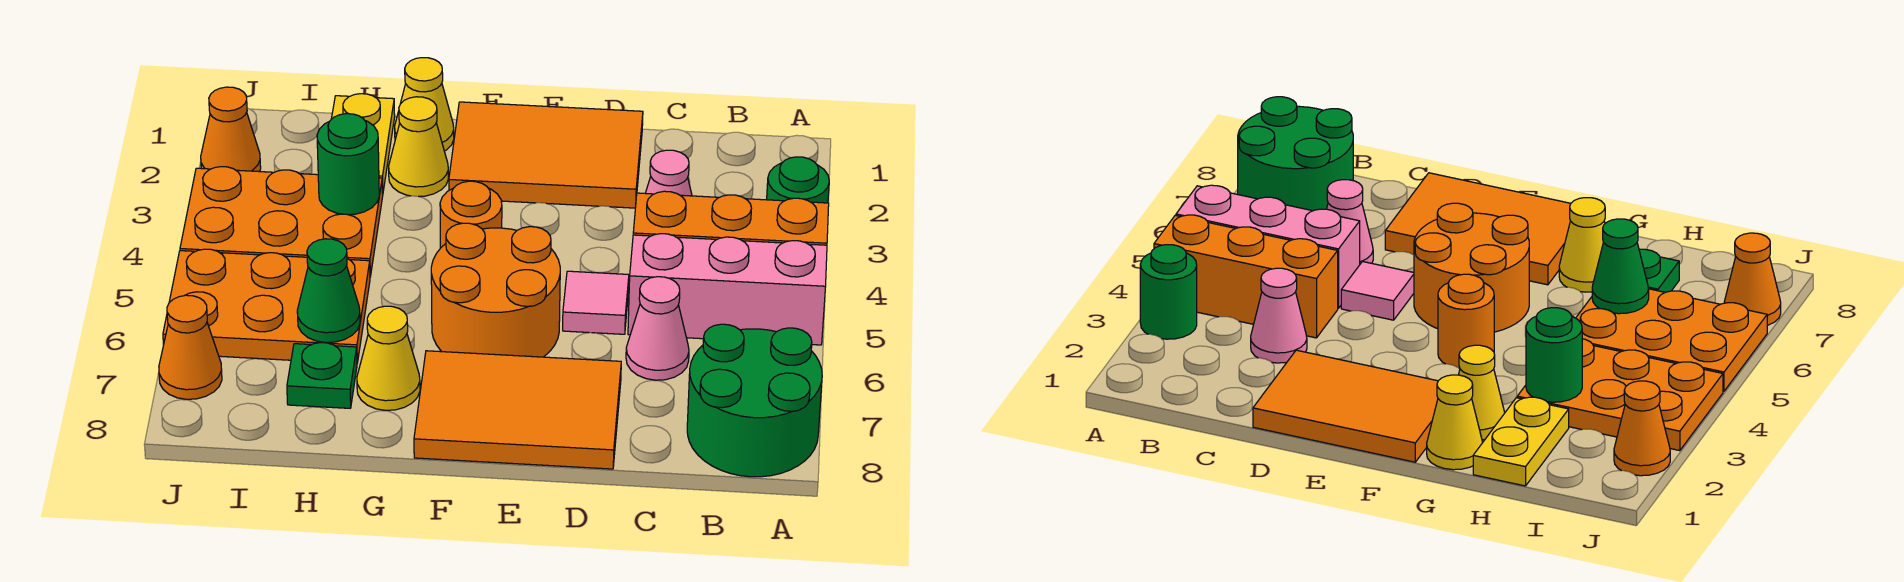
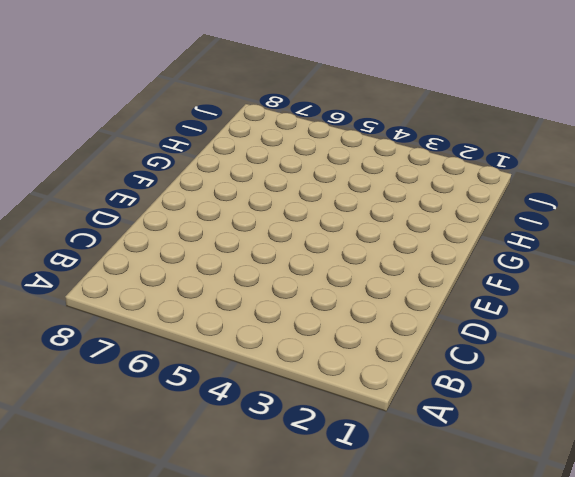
none -> green 1x1 round brick [767,157,829,203]
none -> orange 1x3 brick [633,191,829,245]
none -> pink 1x3 brick [628,234,827,345]

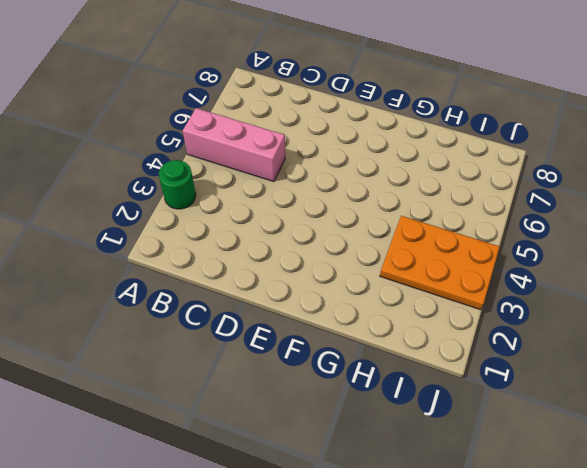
none -> orange 1x3 brick [633,191,829,245]
none -> green 2x2 round brick [687,324,822,477]
none -> pink 1x1 cone [645,150,692,196]

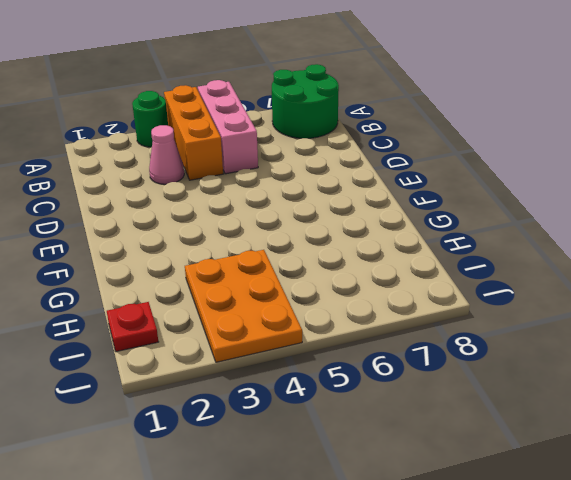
red 1x1 plate [107,302,158,352] -> none
none -> pink 1x1 cone [626,277,689,380]
none -> orange 2x3 tile [449,102,643,208]
none -> pink 1x1 tile [563,271,629,334]

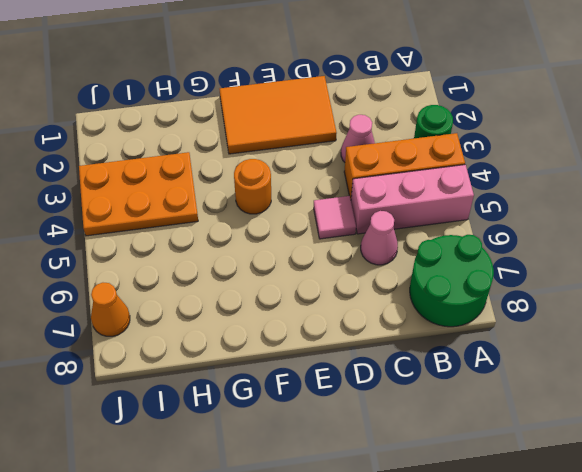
none -> orange 2x3 tile [414,351,621,469]
none -> orange 2x2 round brick [431,223,560,357]
none -> yellow 1x1 cone [395,58,454,151]

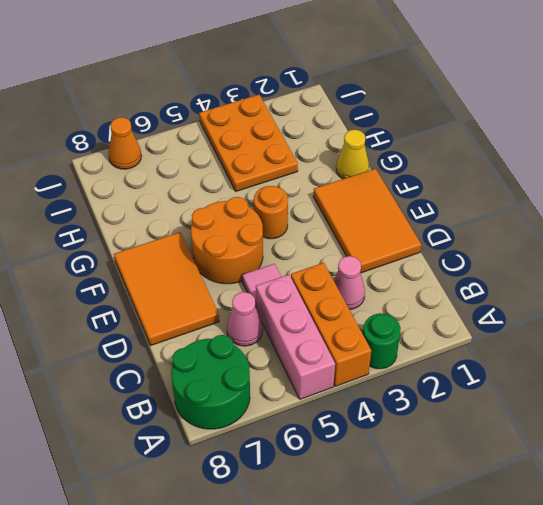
none -> yellow 1x1 cone [389,97,448,197]
none -> yellow 1x1 cone [357,306,420,410]
none -> yellow 1x2 plate [331,94,395,192]

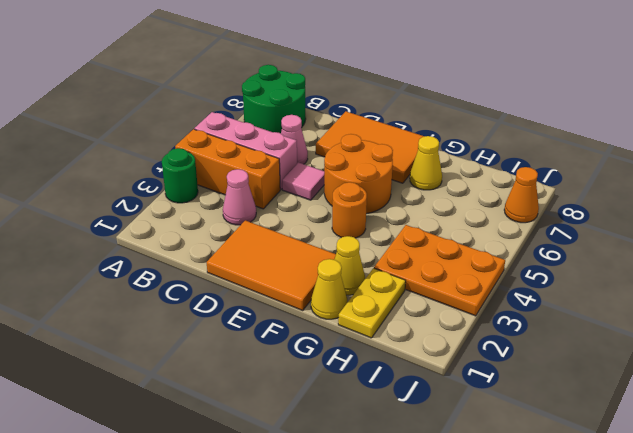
none -> orange 2x3 plate [163,249,370,363]
none -> green 1x1 plate [287,343,357,408]
none -> orange 1x1 cone [201,87,261,172]

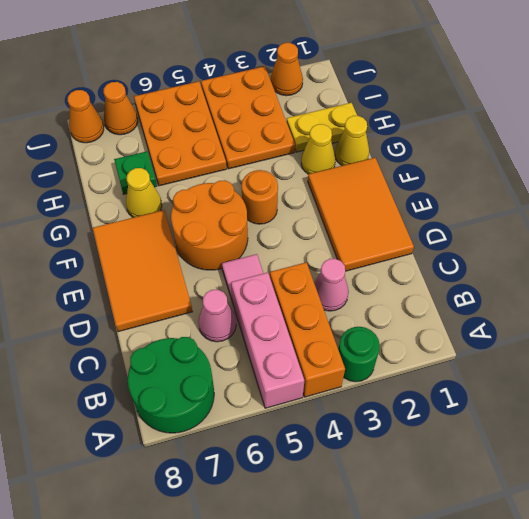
orange 1x1 cone [67,90,104,143] -> none
none -> green 1x1 round brick [317,114,379,215]
none -> green 1x1 cone [297,239,360,343]

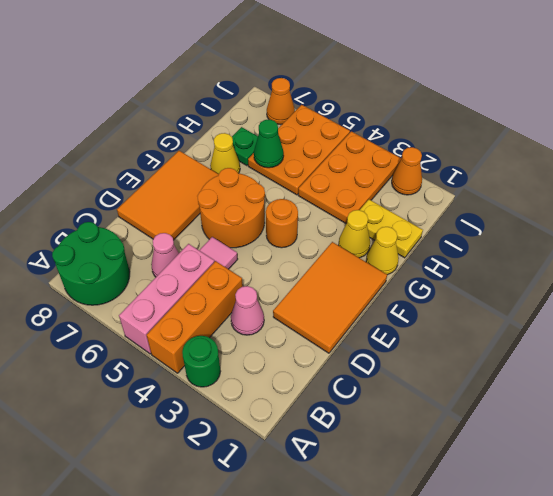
none -> green 1x1 round brick [317,114,379,215]

